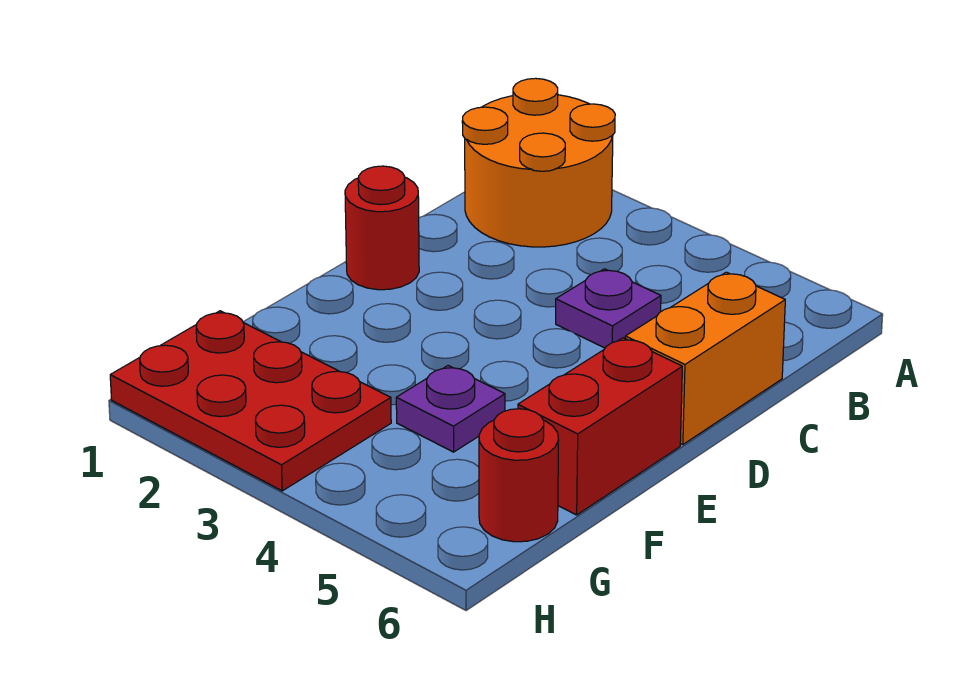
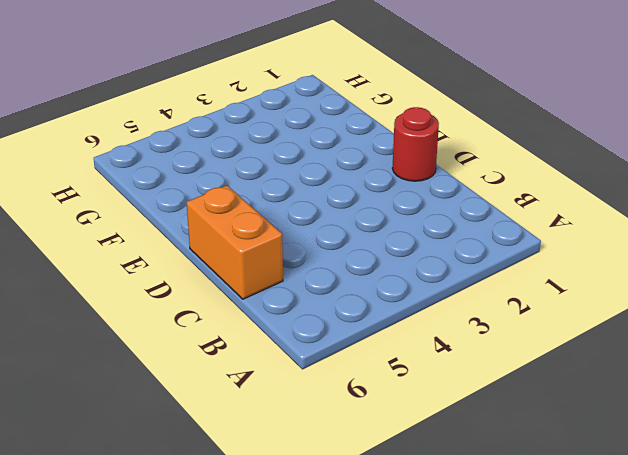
none -> orange 2x2 round brick [462,78,615,247]
none -> purple 1x1 plate [556,269,661,348]

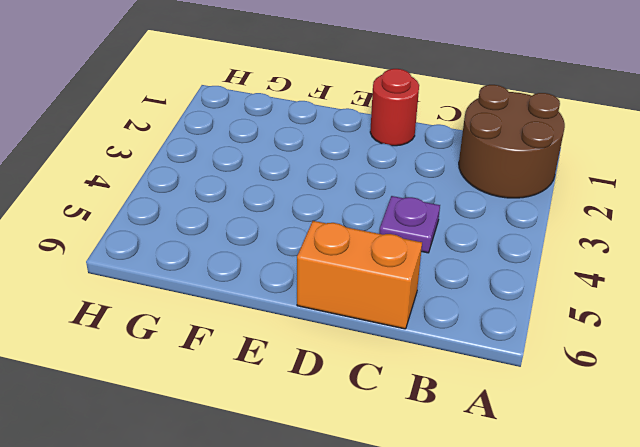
brown 2x2 round brick [459,85,565,198] -> orange 2x2 round brick [462,78,615,247]
none -> red 1x2 brick [518,338,682,515]
none -> purple 1x1 plate [396,366,505,452]

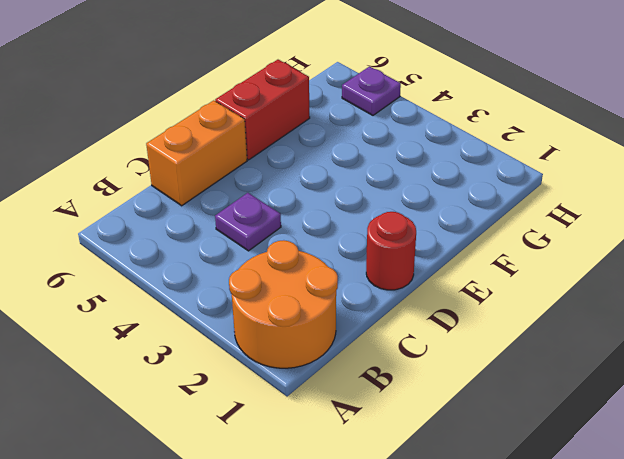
purple 1x1 plate [342,66,401,115] -> purple 1x1 plate moved to [396,366,505,452]
none -> red 2x3 plate [110,311,391,491]
none -> red 1x1 round brick [479,409,558,542]

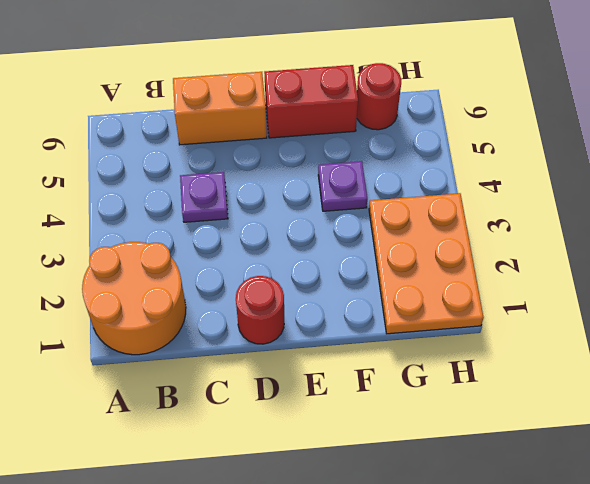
orange 2x3 plate [369,193,484,334] -> red 2x3 plate [110,311,391,491]

